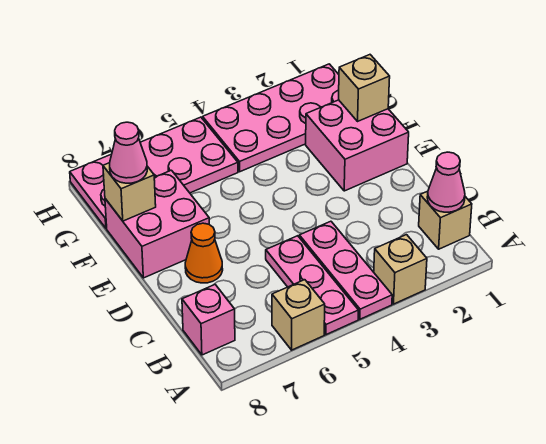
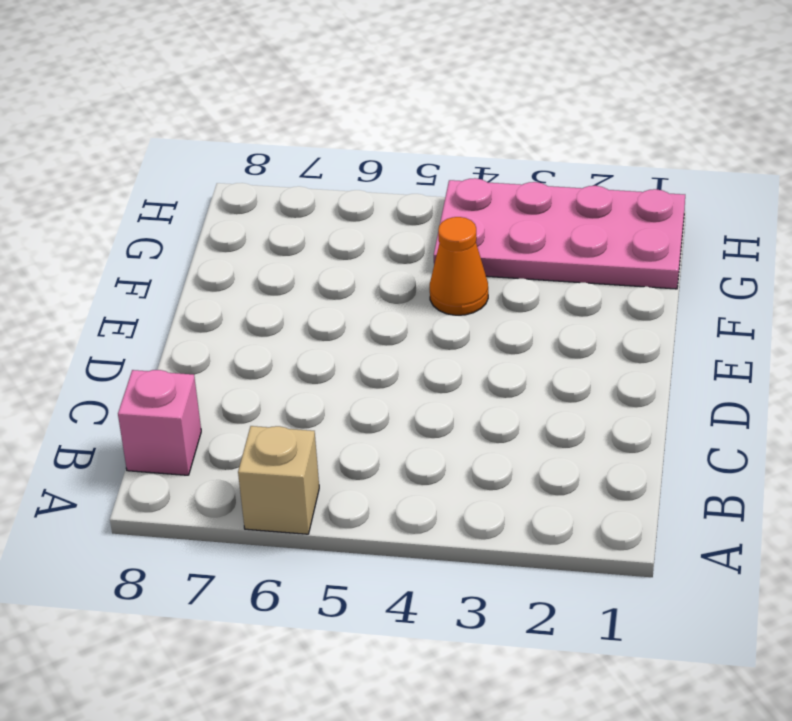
orange 1x1 cone [430,217,488,315] -> orange 1x1 cone moved to [185,223,223,283]
none -> tan 1x1 brick [374,235,427,304]
none -> pink 1x3 plate [299,221,392,319]
none -> pink 1x3 plate [266,236,359,335]

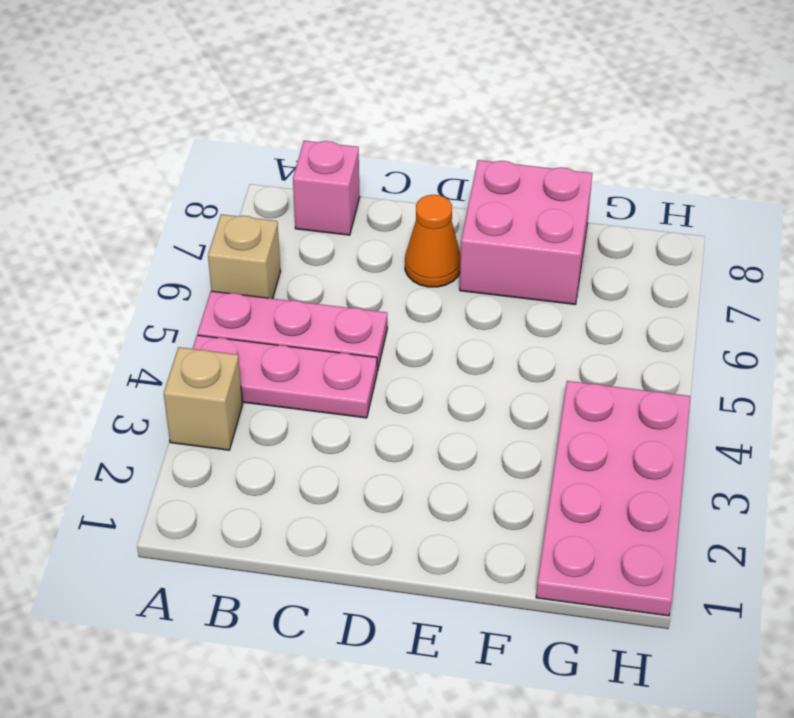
none -> tan 1x1 brick [419,191,472,249]
none -> pink 2x2 brick [306,100,409,191]
none -> pink 2x4 plate [70,117,238,228]

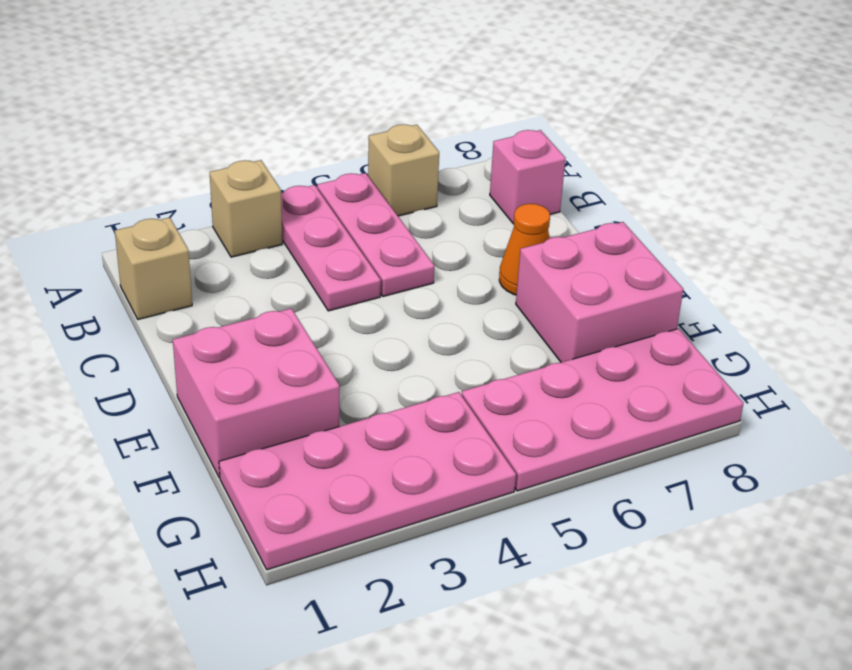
none -> pink 1x1 cone [427,152,465,212]
none -> tan 1x1 brick [339,55,390,121]
none -> tan 1x1 brick [103,163,156,221]

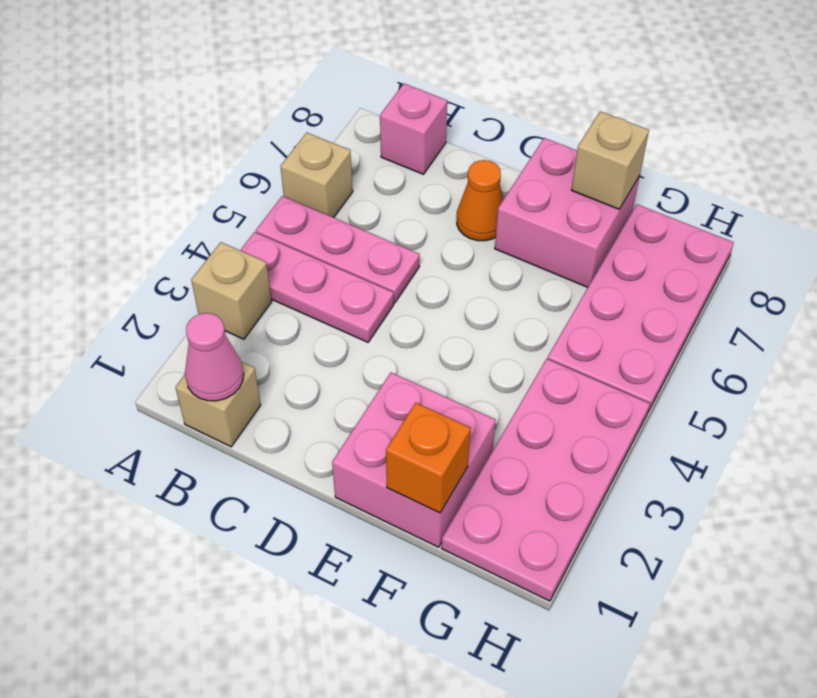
orange 1x1 brick [386,403,471,513] -> tan 1x1 brick [339,55,390,121]
none -> pink 1x1 cone [110,122,147,183]

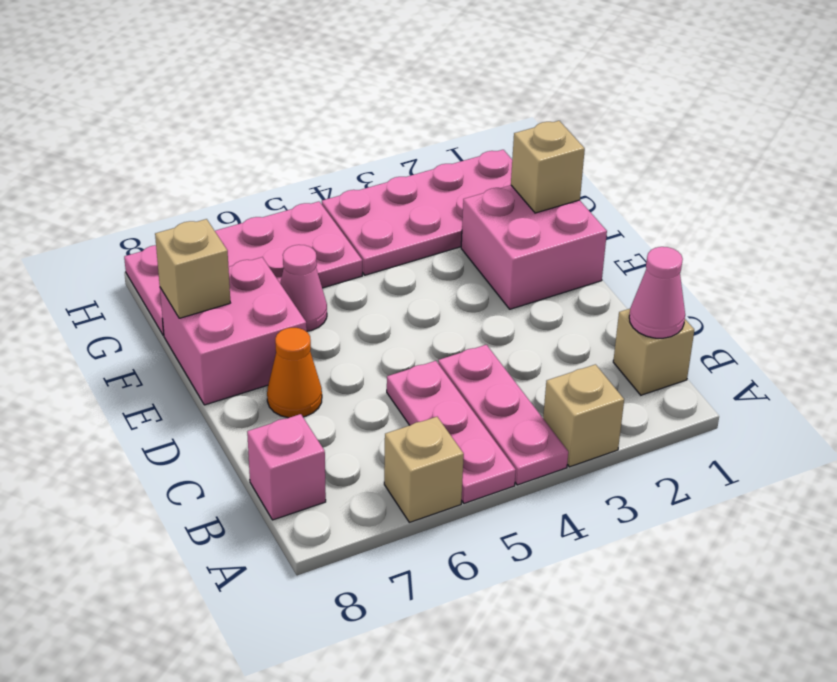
pink 1x1 cone [280,245,327,331] -> pink 1x1 cone moved to [110,122,147,183]

